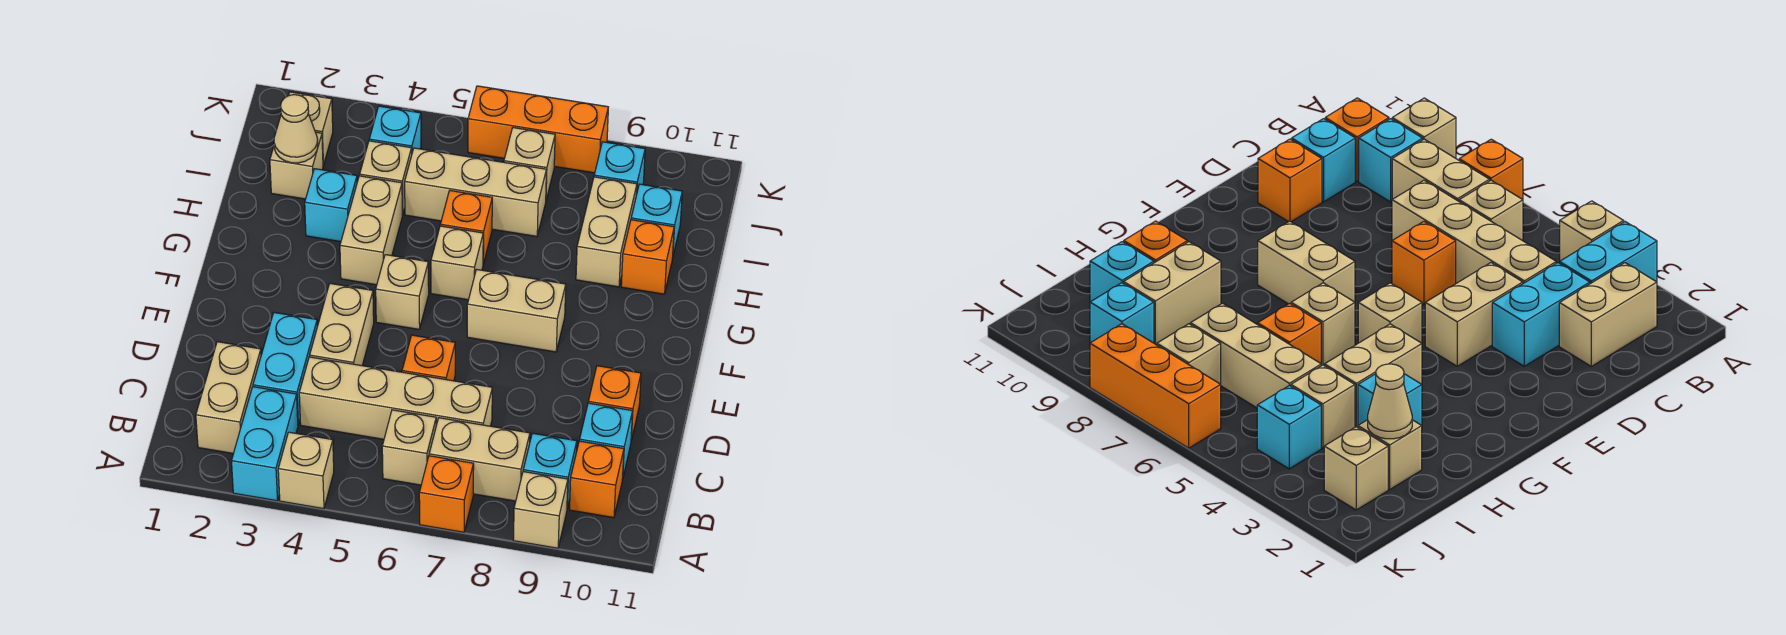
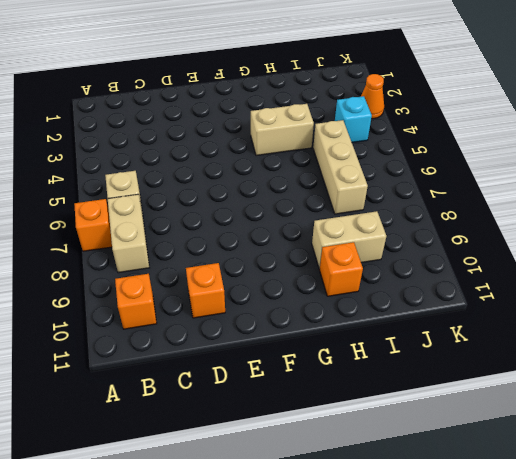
orange 1x1 cone [361,74,384,119] -> none
none -> cyan 1x2 brick [232,387,298,501]
none -> tan 1x1 brick [278,432,334,509]
none -> tan 1x1 brick [513,472,568,548]
none -> tan 1x2 brick [196,342,261,454]

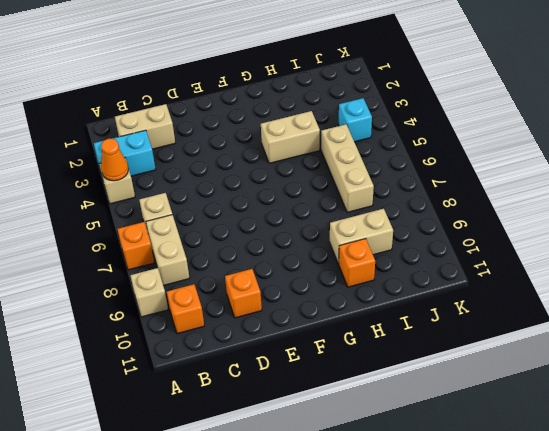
orange 1x1 cone [101,139,128,181] -> none
none -> cyan 1x1 brick [523,433,577,508]
none -> cyan 1x2 brick [253,313,317,424]
none -> tan 1x4 brick [299,357,492,439]
none -> cyan 1x1 brick [580,403,633,476]

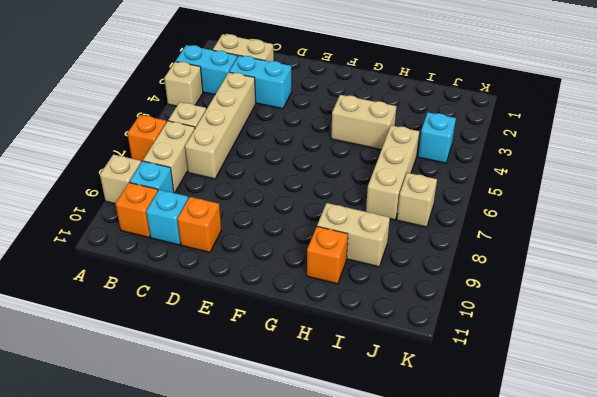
none -> tan 1x2 brick [310,283,374,366]
none -> orange 1x1 brick [402,335,455,381]
none -> tan 1x1 brick [376,255,429,329]
none -> tan 1x2 brick [467,269,566,352]

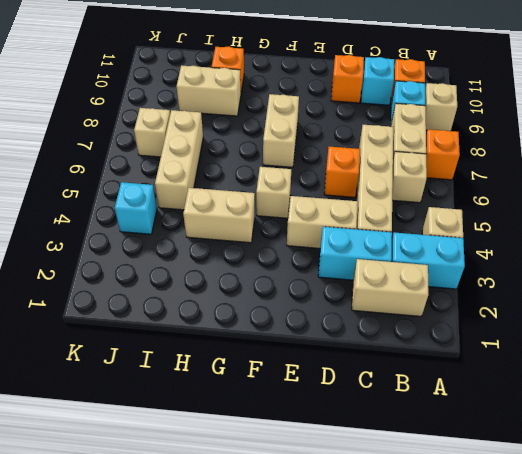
none -> tan 1x1 brick [431,226,483,300]
none -> cyan 1x1 brick [305,169,357,242]
none -> orange 1x1 brick [440,191,492,264]
none -> tan 1x1 brick [270,132,323,199]

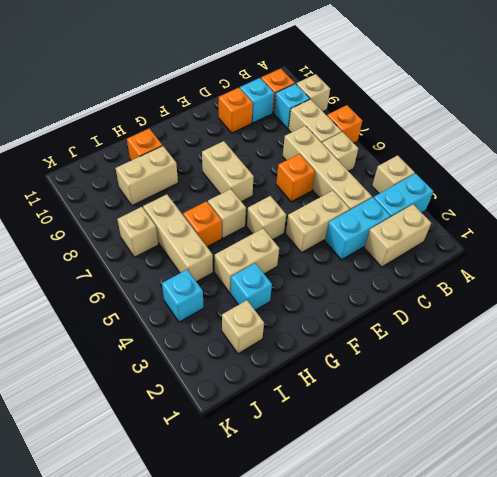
none -> tan 1x1 brick [360,141,412,215]
none -> cyan 1x1 brick [631,184,682,255]
none -> tan 1x1 brick [289,92,333,165]
none -> cyan 1x1 brick [594,142,645,195]

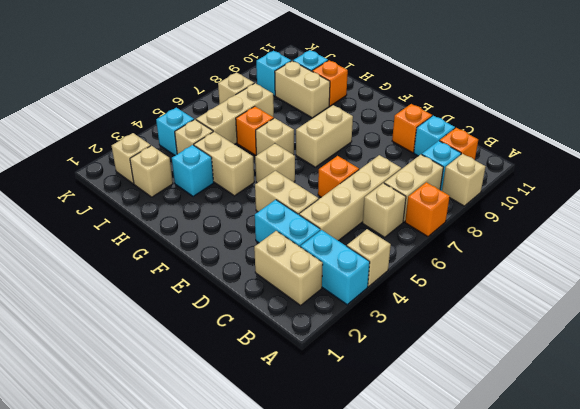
none -> orange 1x3 brick [468,86,608,173]
none -> tan 1x1 cone [274,95,318,163]

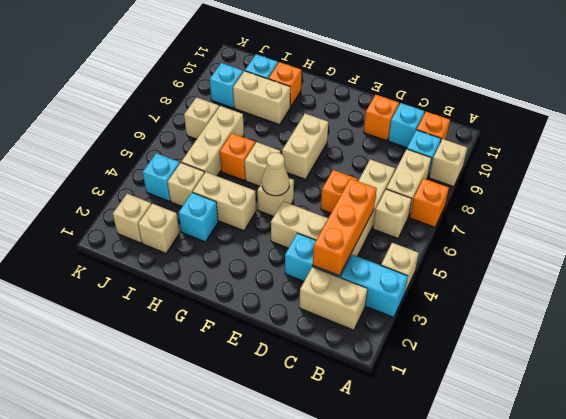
orange 1x3 brick [313,179,377,276] -> orange 1x3 brick moved to [468,86,608,173]
tan 1x1 cone [262,152,289,196] -> tan 1x1 cone moved to [274,95,318,163]

